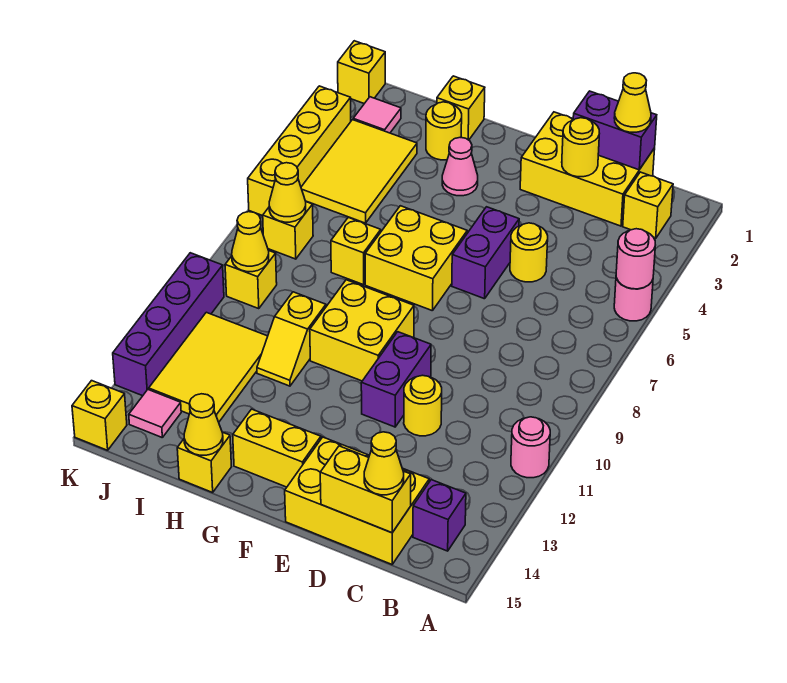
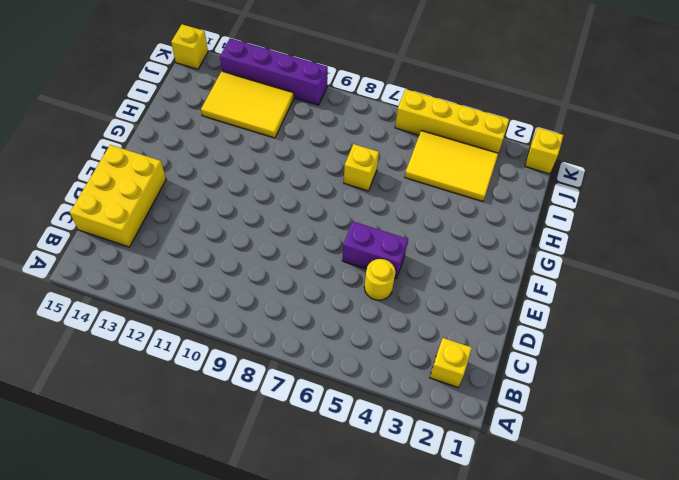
none -> pink 1x1 round brick [614,278,653,321]
none -> pink 1x1 round brick [511,417,550,478]
none -> purple 1x1 brick [413,480,466,551]
none -> yellow 2x3 brick [520,112,655,226]

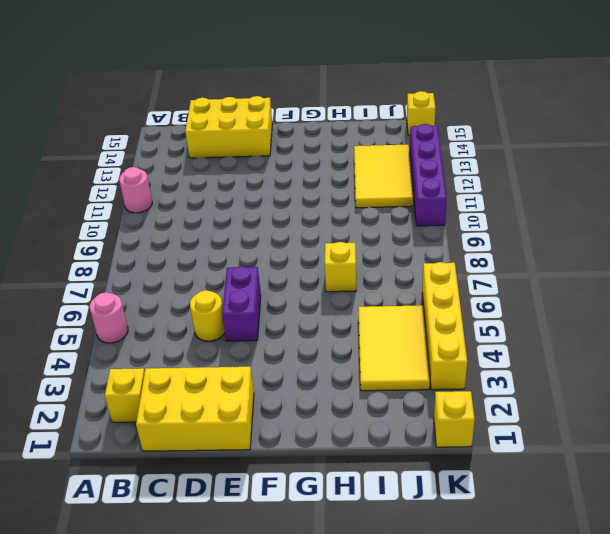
none -> purple 1x1 brick [413,480,466,551]
none -> yellow 1x1 round brick [404,375,442,436]
none -> purple 1x2 brick [361,332,431,427]
none -> yellow 2x2 brick [365,206,467,311]

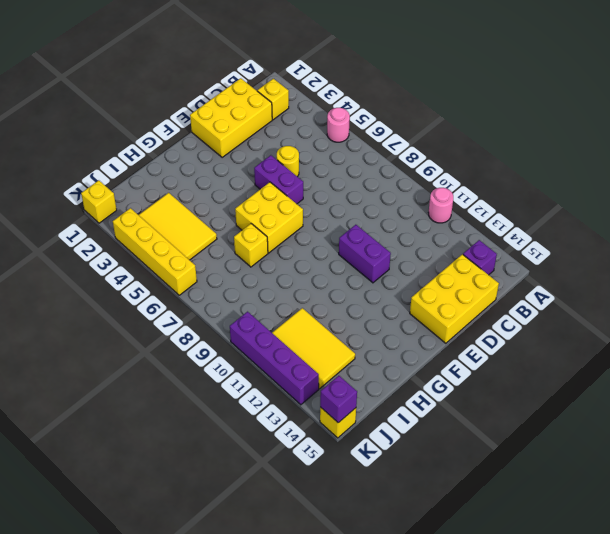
purple 1x1 brick [320,376,357,423] -> none
none -> yellow 1x1 round brick [404,375,442,436]
none -> yellow 2x2 brick [310,280,414,381]
none -> yellow 1x2 brick [233,409,321,487]
none -> pink 1x1 cone [442,138,478,196]

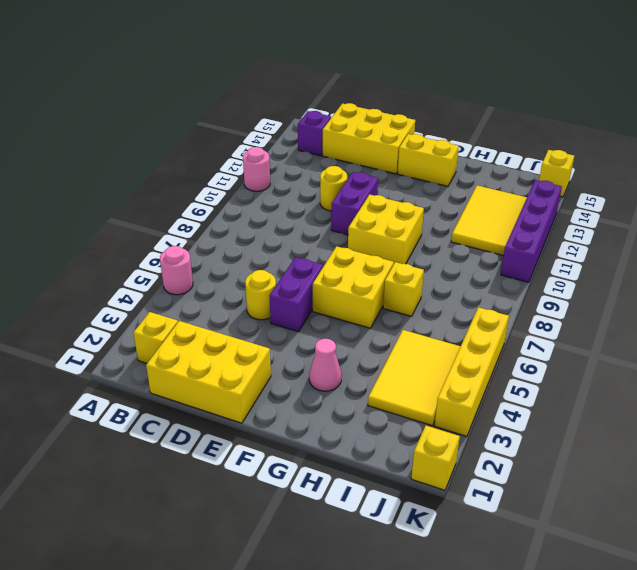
none -> yellow 1x1 brick [437,76,485,140]
none -> yellow 1x1 round brick [426,102,462,160]
none -> yellow 1x2 slope [257,292,326,386]
none -> yellow 1x1 brick [177,432,231,492]

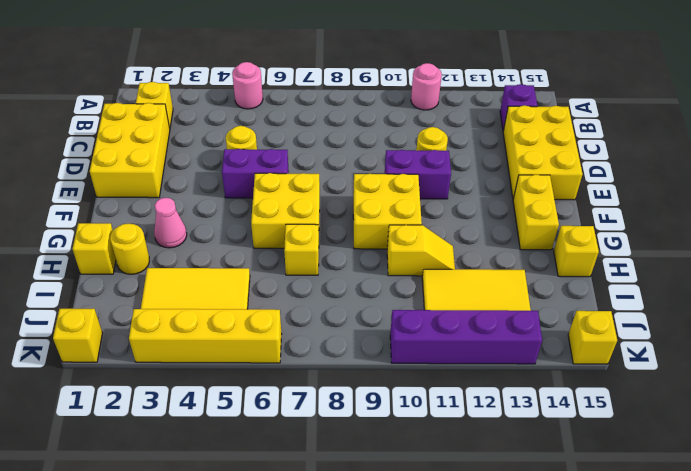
none -> pink 1x1 tile [353,97,401,133]
none -> yellow 1x1 brick [263,202,313,259]
none -> yellow 1x1 brick [225,251,277,309]
none -> pink 1x1 tile [129,389,181,437]

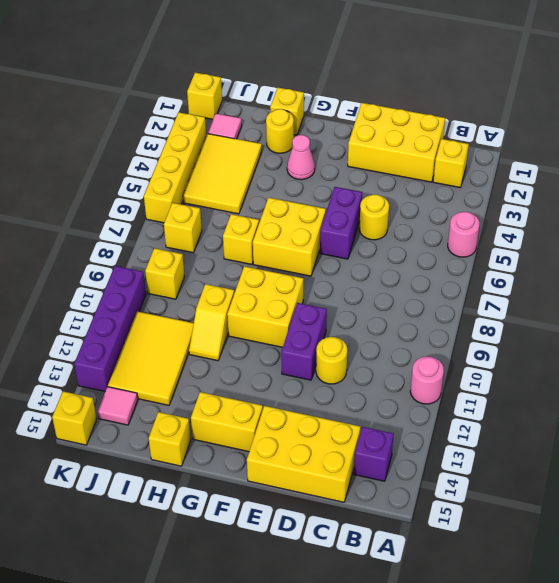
none -> pink 1x1 round brick [616,229,655,289]
none -> purple 1x2 brick [573,91,657,170]
none -> yellow 1x2 brick [320,446,411,533]
none -> yellow 1x1 round brick [562,118,600,177]

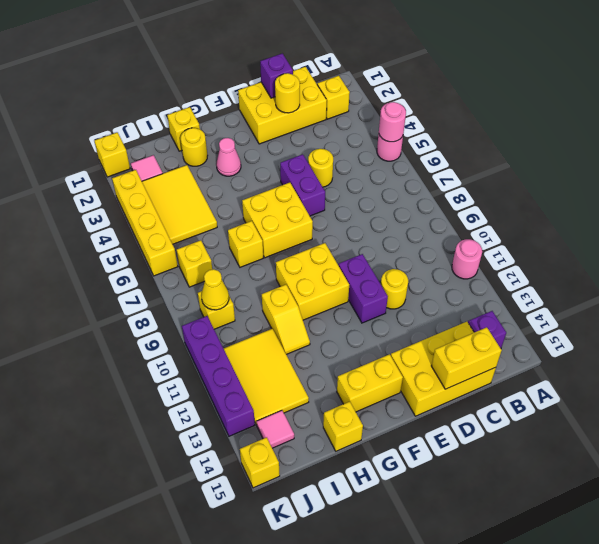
purple 1x1 brick [260,53,293,98] -> purple 1x2 brick [573,91,657,170]
none -> yellow 1x1 cone [184,394,223,455]
none -> yellow 1x1 cone [269,163,306,222]
none -> yellow 1x1 cone [614,73,651,132]
none -> yellow 1x1 cone [364,432,404,495]

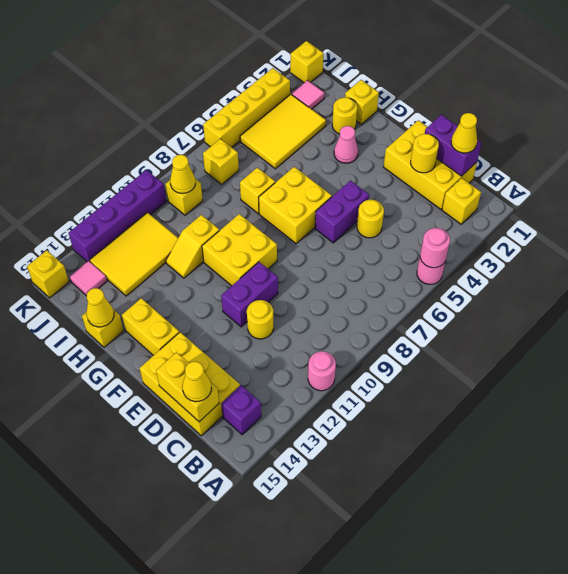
none -> yellow 1x1 cone [269,163,306,222]

